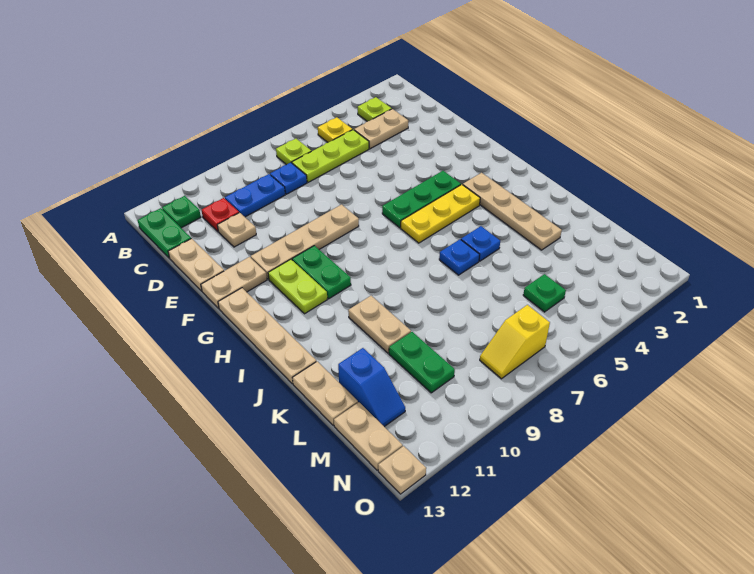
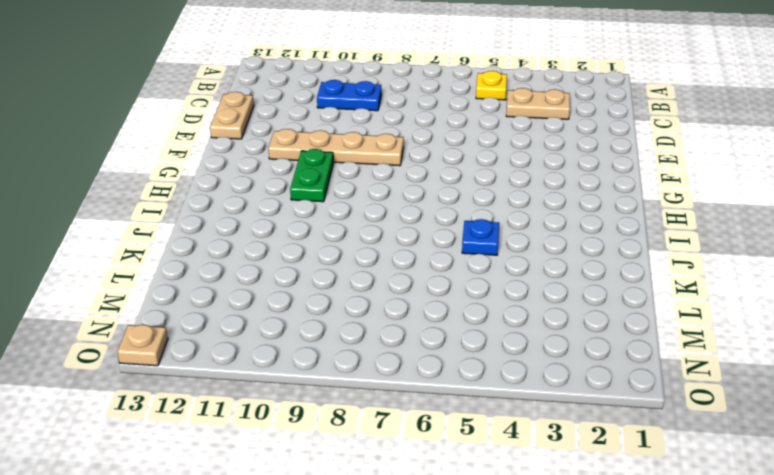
none -> lime 1x1 plate [358,97,392,121]
none -> lime 1x1 plate [276,138,311,165]
none -> green 1x1 plate [162,196,201,228]
none -> green 1x2 plate [138,208,191,258]

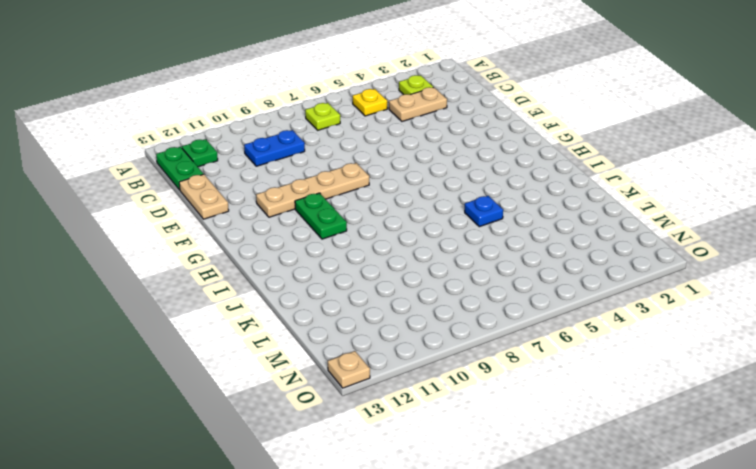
none -> lime 1x3 plate [292,130,369,182]
none -> blue 1x1 plate [270,163,307,194]
none -> red 1x1 plate [201,198,239,232]
none -> tan 1x1 plate [217,213,256,247]

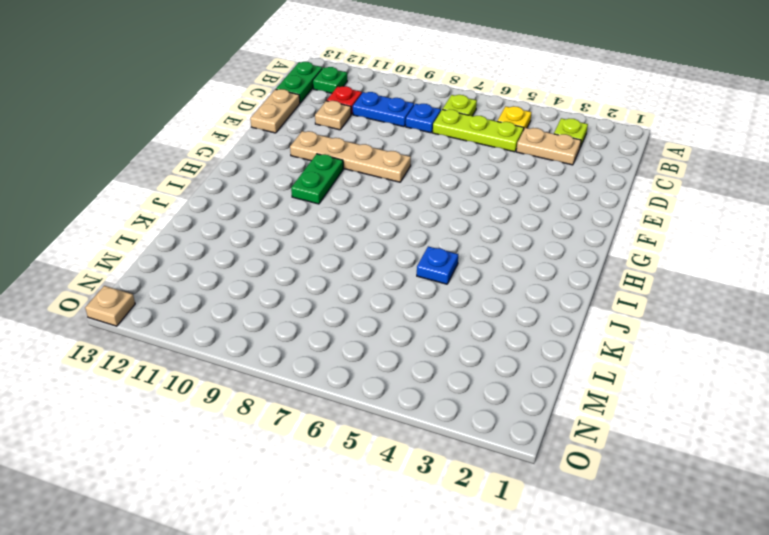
none -> tan 1x2 plate [201,257,267,309]
none -> green 1x3 plate [382,171,461,228]
none -> lime 1x2 plate [268,259,327,314]
none -> tan 1x4 plate [218,288,316,384]

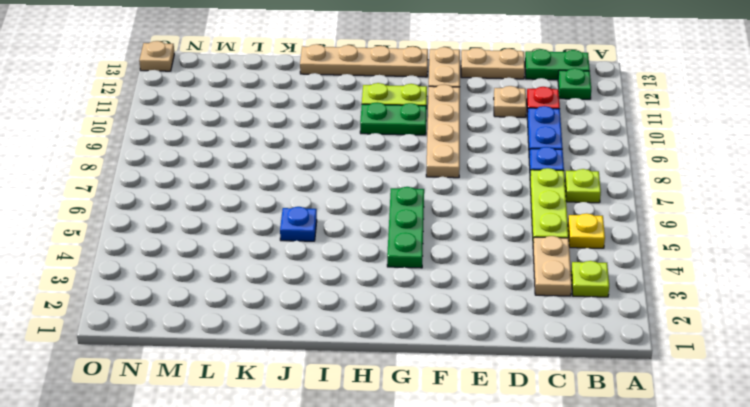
none -> tan 1x4 plate [463,173,562,250]
none -> yellow 1x3 plate [401,185,480,243]
none -> blue 1x1 plate [439,239,480,275]
none -> tan 1x2 plate [348,296,411,353]

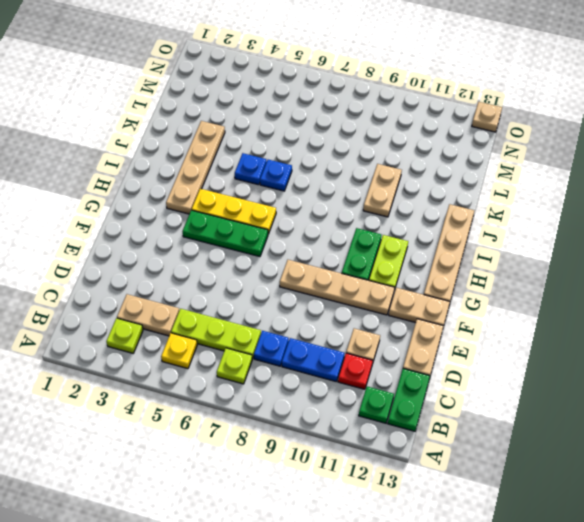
none -> tan 1x2 plate [293,361,358,425]
none -> green 1x2 plate [389,332,455,393]
none -> blue 1x2 slope [338,348,405,427]
none -> green 1x1 plate [523,274,566,312]

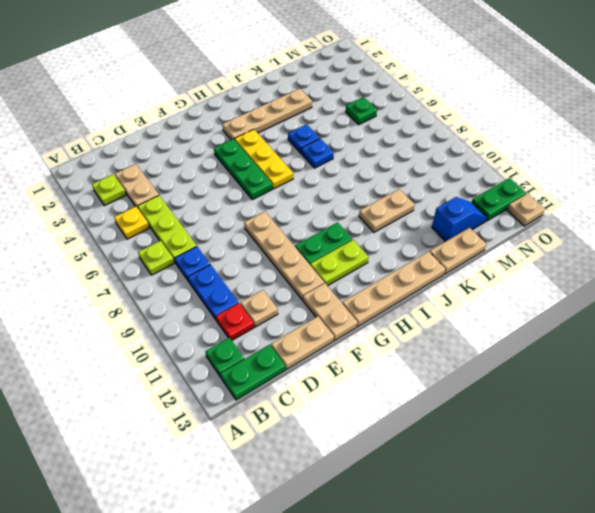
green 1x2 plate [472,178,526,221] -> green 1x2 plate moved to [389,332,455,393]
none -> tan 1x2 plate [334,402,403,470]
none -> yellow 1x2 slope [480,305,550,379]

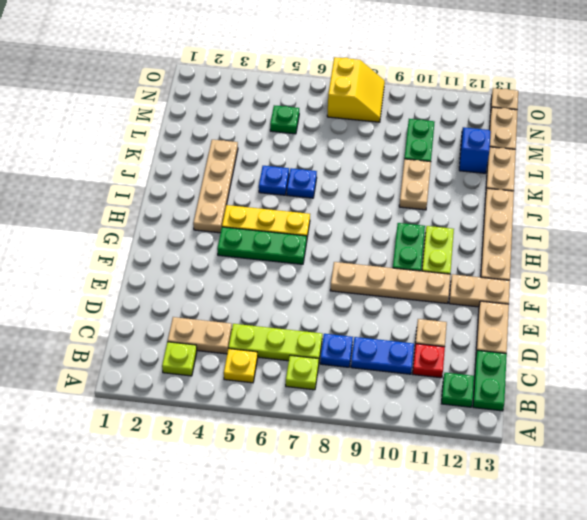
yellow 2x2 slope [327,57,385,122] -> yellow 1x2 slope [480,305,550,379]

